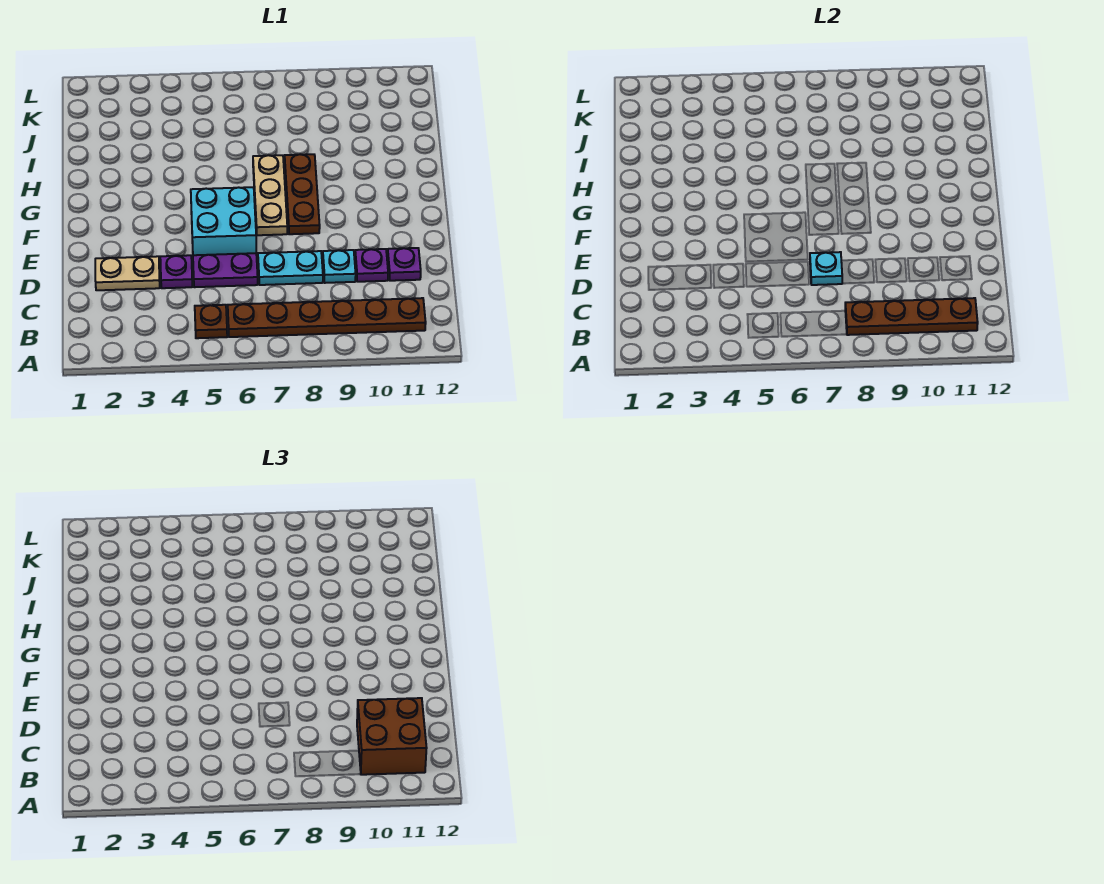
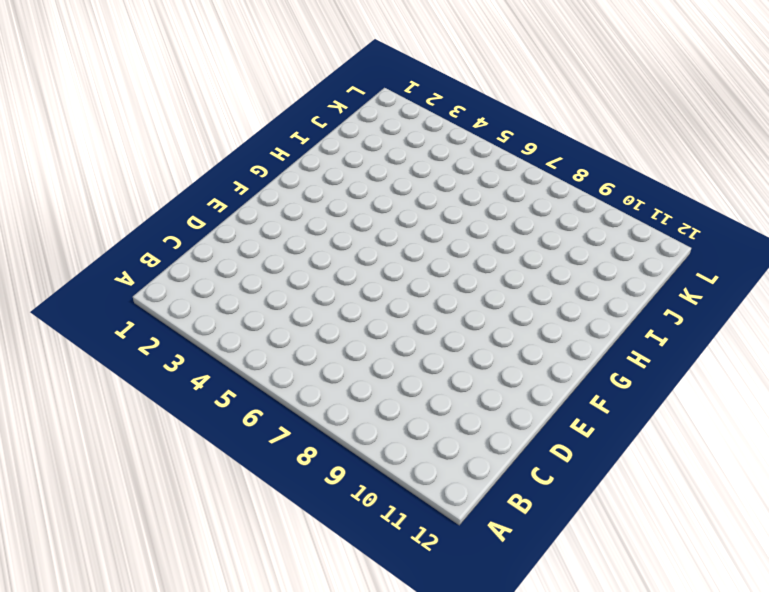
none -> brown 1x1 plate [195,305,227,338]
none -> brown 1x6 plate [228,298,426,337]
none -> tan 1x2 plate [95,256,160,290]

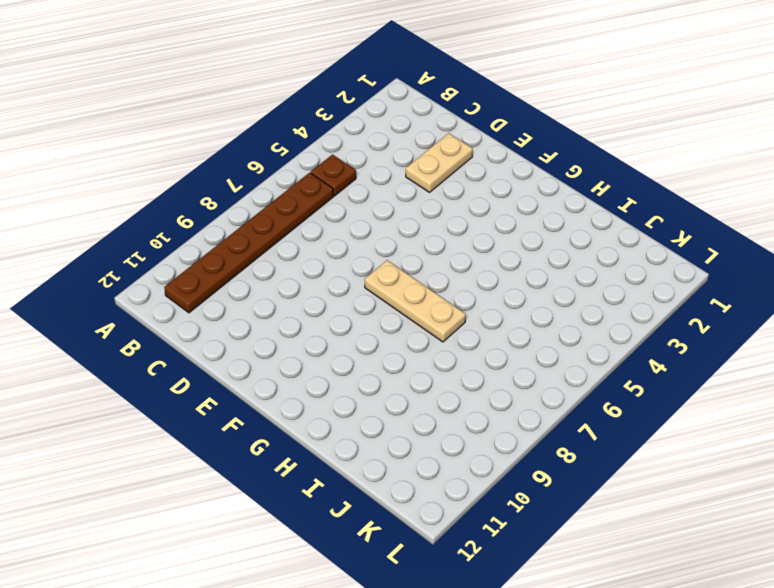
none -> purple 1x1 plate [160,255,192,288]
none -> purple 1x2 plate [193,253,258,287]
none -> cyan 1x2 plate [258,251,323,285]

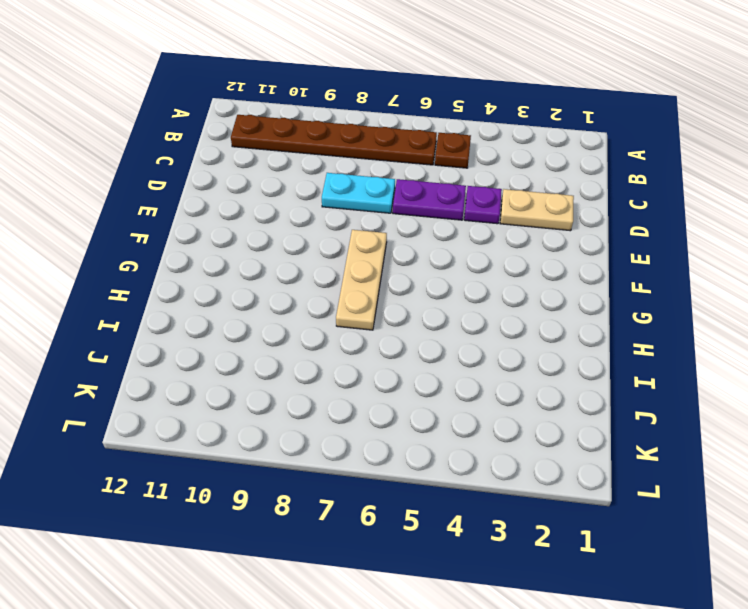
none -> cyan 1x1 plate [323,250,356,283]
none -> purple 1x1 plate [355,249,388,282]
none -> purple 1x1 plate [387,248,421,281]

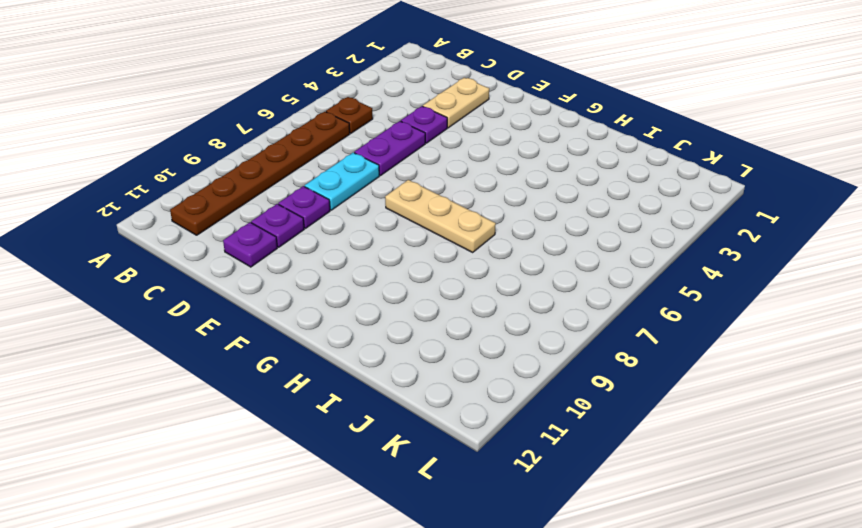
purple 1x1 plate [278,186,330,228] -> cyan 1x1 plate [323,250,356,283]
none -> cyan 2x2 brick [191,187,256,255]
none -> brown 1x3 plate [285,154,320,234]
none -> brown 1x4 plate [845,298,978,335]

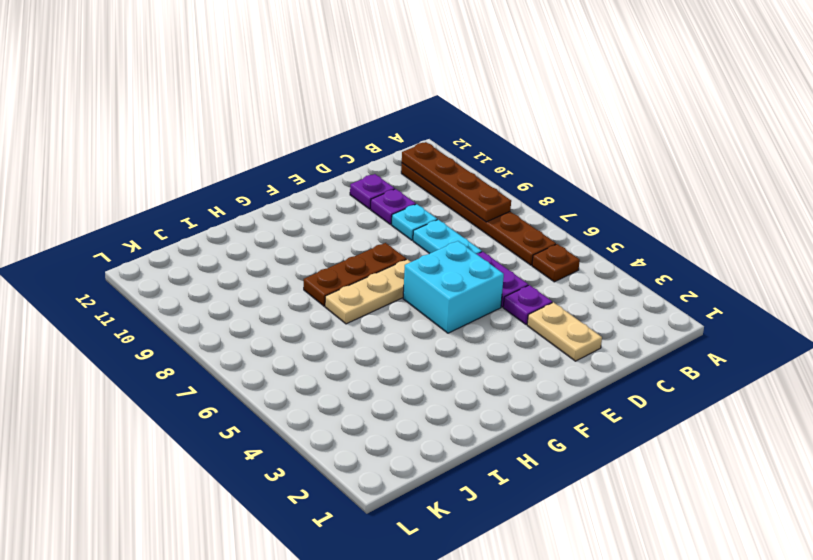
none -> cyan 1x1 plate [810,252,843,285]
none -> brown 2x2 brick [357,698,427,775]

